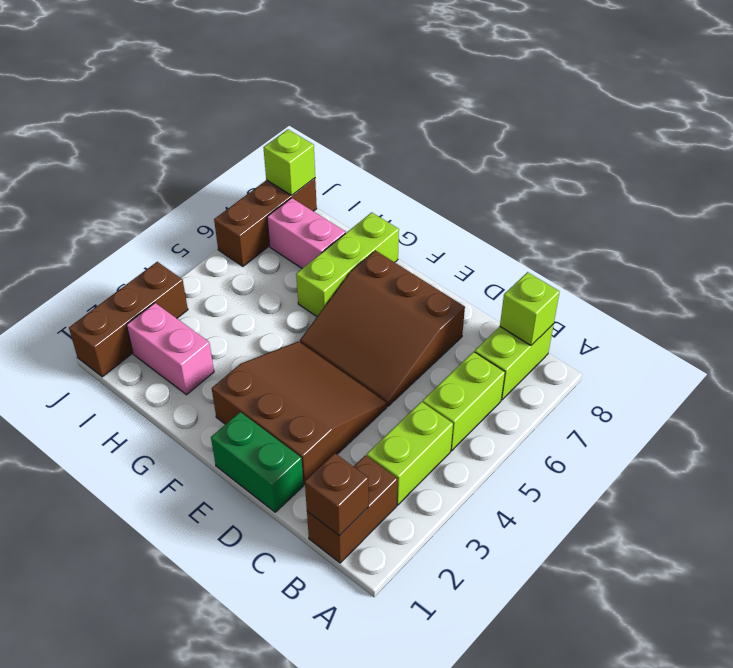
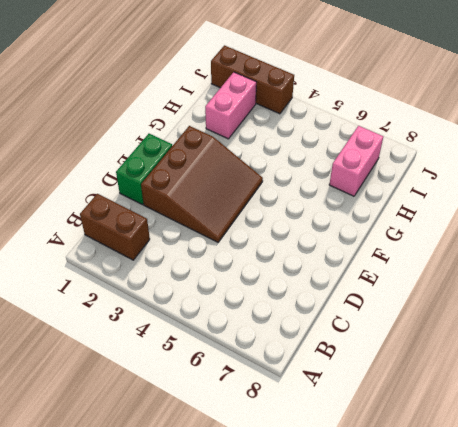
none -> lime 1x2 brick [367,402,453,505]
none -> lime 1x2 brick [423,352,505,451]
none -> lime 1x2 brick [475,324,554,400]

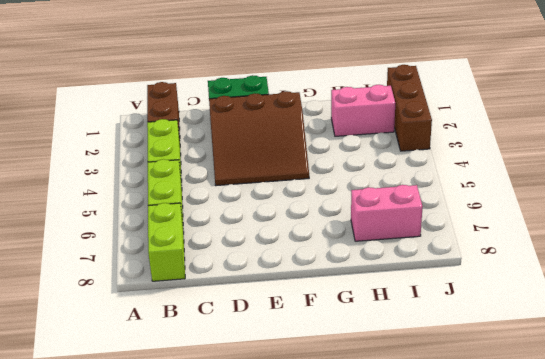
none -> brown 3x3 slope [300,251,465,406]
none -> lime 1x3 brick [296,212,399,316]
none -> brown 1x3 brick [214,178,317,266]

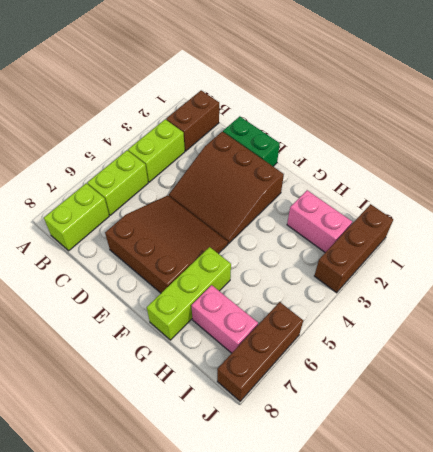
none -> brown 1x1 brick [305,453,368,536]
none -> lime 1x1 brick [500,272,559,345]
none -> lime 1x1 brick [263,130,315,195]

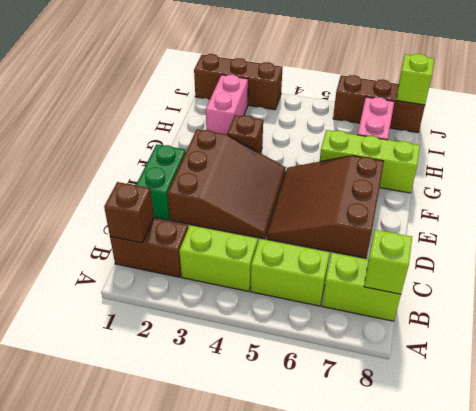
brown 1x1 brick [227,115,263,153] -> none

